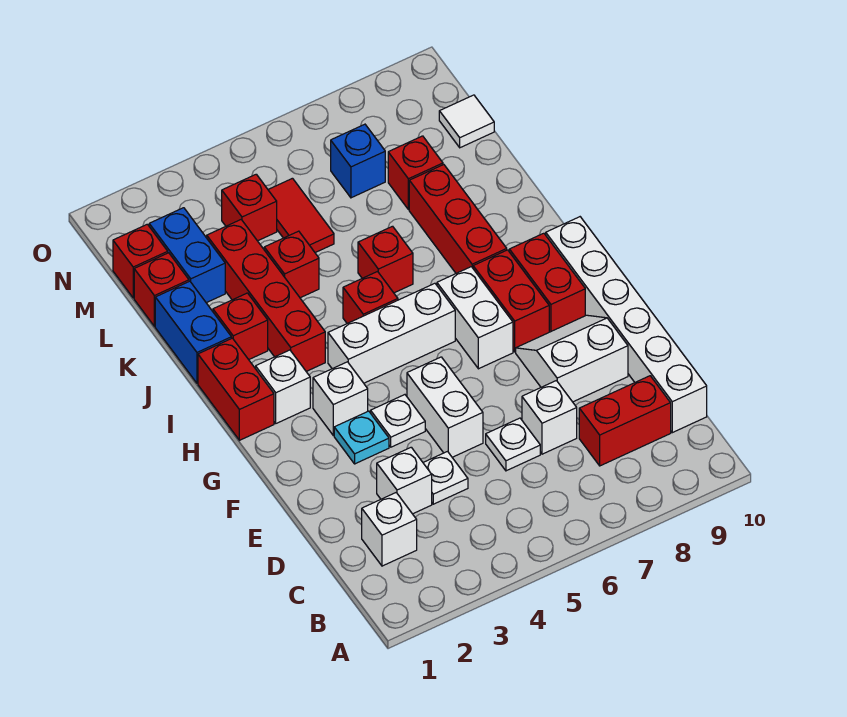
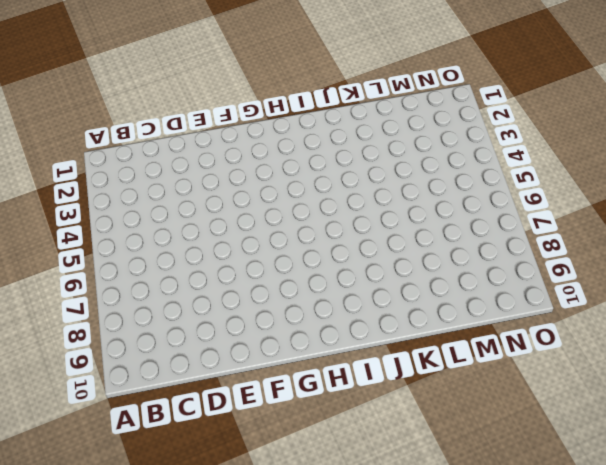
none -> white 1x1 brick [362,493,417,566]
none -> red 1x2 brick [579,376,671,466]
none -> white 1x6 brick [546,217,707,433]
none -> white 1x1 brick [377,447,432,514]

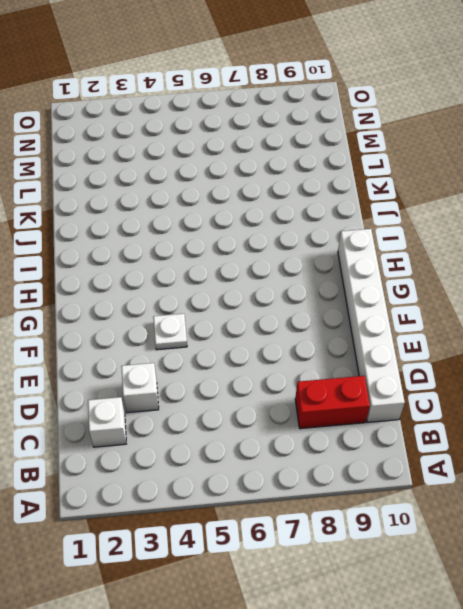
none -> white 1x1 plate [423,452,468,504]
none -> white 1x1 plate [486,418,540,471]
none -> white 1x1 brick [522,381,577,454]
none -> white 1x2 brick [407,357,483,457]

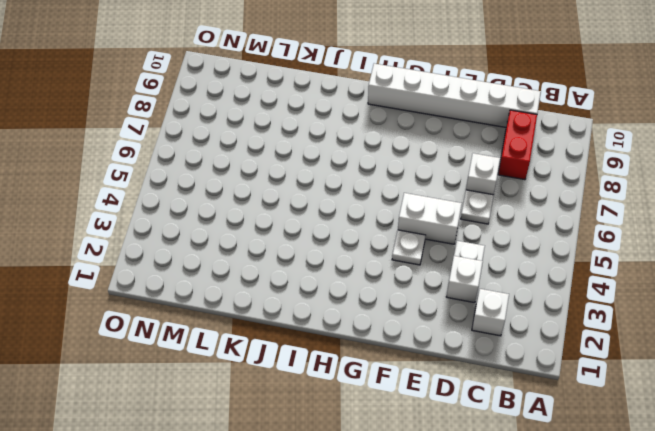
none -> white 2x2 slope [516,315,628,402]
none -> cyan 1x1 plate [334,411,389,464]
none -> white 1x1 brick [313,362,368,435]
none -> white 1x2 brick [437,267,513,369]

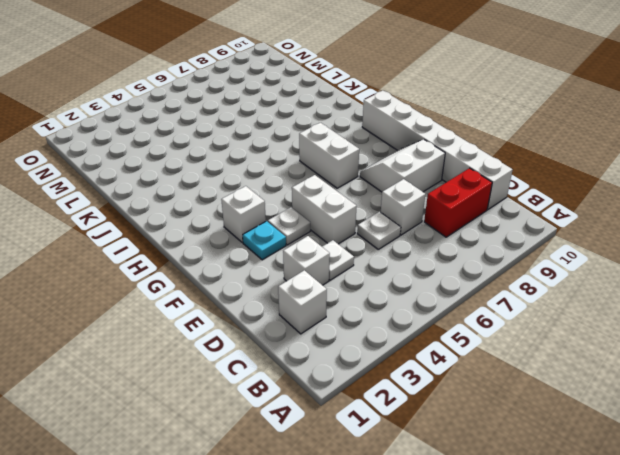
none -> red 1x2 brick [473,250,549,352]
none -> red 1x2 brick [509,233,585,332]
none -> red 1x2 brick [198,338,274,440]
none -> white 1x1 brick [256,350,310,423]

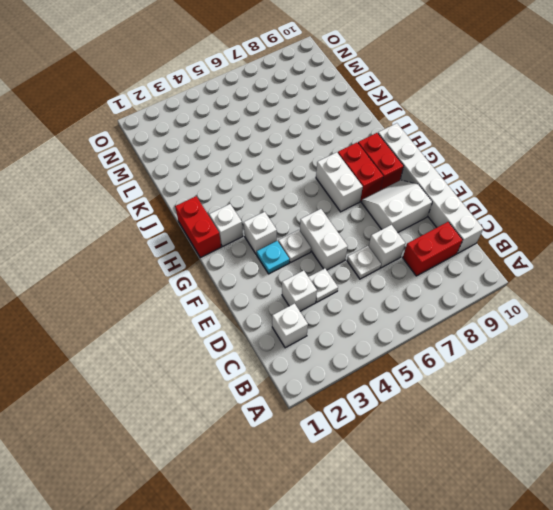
none -> white 1x3 brick [328,283,455,383]
none -> red 1x4 brick [207,220,325,371]
none -> red 1x1 brick [343,272,398,323]
none -> red 1x3 brick [409,165,507,273]

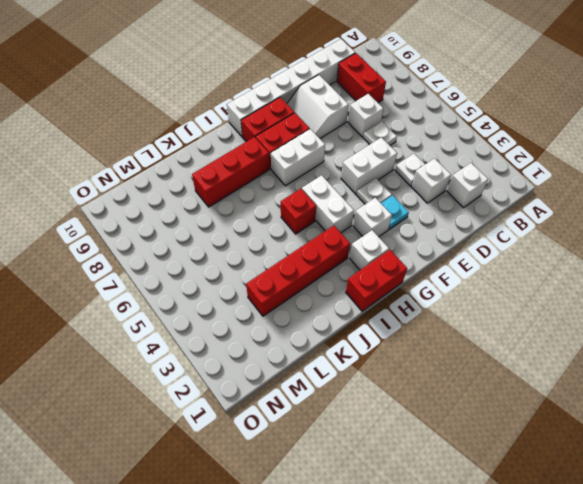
white 1x2 brick [302,175,354,233] -> white 1x3 brick [328,283,455,383]
none -> blue 1x2 brick [155,281,231,383]
none -> red 1x1 brick [213,293,268,360]
none -> red 1x1 brick [358,226,413,293]
none -> red 1x1 brick [264,231,319,298]

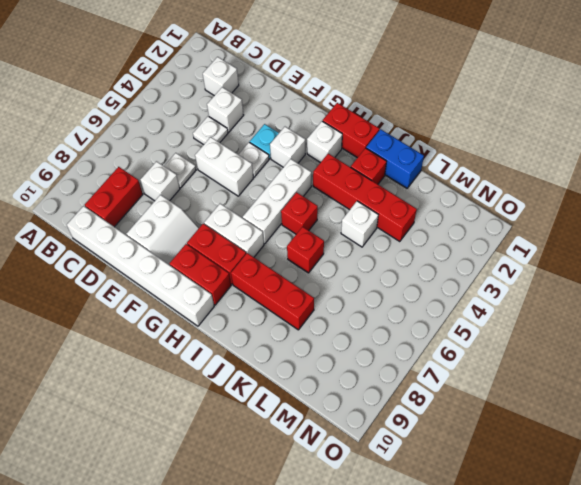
white 1x1 brick [341,201,378,247] -> red 1x1 brick [264,231,319,298]
none -> red 1x1 brick [134,253,189,326]
none -> blue 1x2 brick [149,208,225,303]
none -> red 1x2 tile [268,178,334,253]
none -> red 1x1 brick [388,136,443,210]

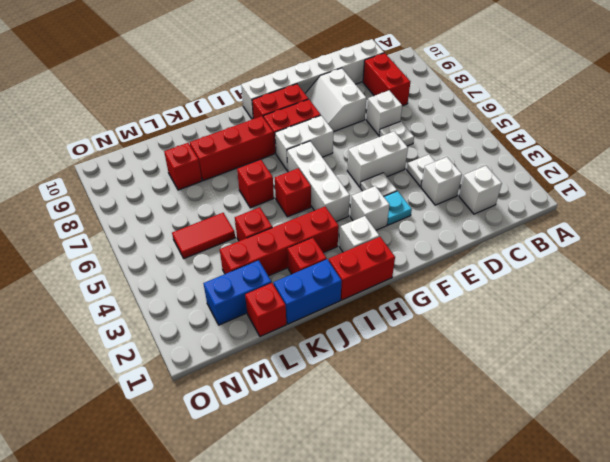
none -> red 1x1 brick [113,224,168,298]
none -> red 1x1 brick [222,174,277,241]
none -> blue 1x1 brick [331,124,385,198]
none -> white 1x1 tile [439,95,494,148]

